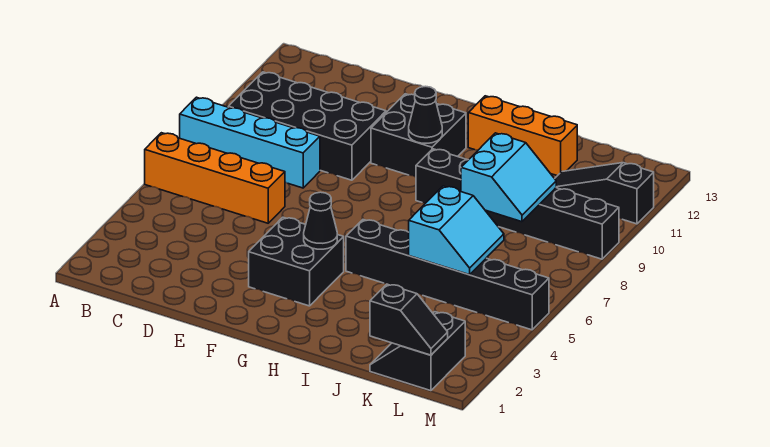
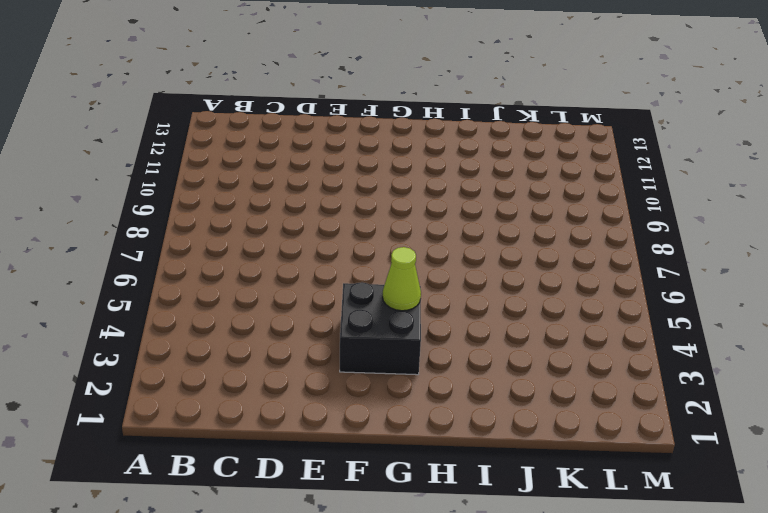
lime 1x1 cone [383,247,421,311] -> black 1x1 cone [304,192,337,249]
none -> orange 1x4 brick [145,133,285,223]
none -> cyan 1x4 brick [180,97,320,188]
none -> black 2x4 brick [228,72,386,180]

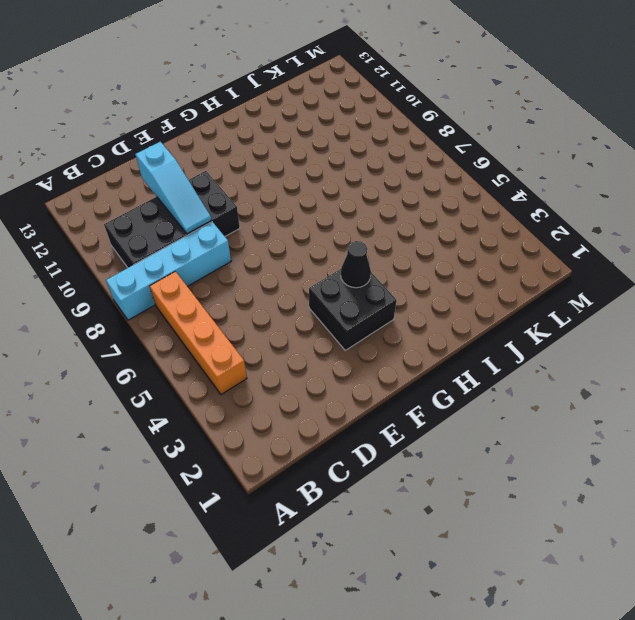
orange 1x4 brick [150,271,247,395] -> orange 1x4 brick turned to [145,133,285,223]
cyan 1x3 slope [136,142,211,234] -> none
none -> black 2x2 brick [371,94,466,177]
none -> black 1x6 brick [346,219,549,330]
none -> black 1x6 brick [416,149,619,259]

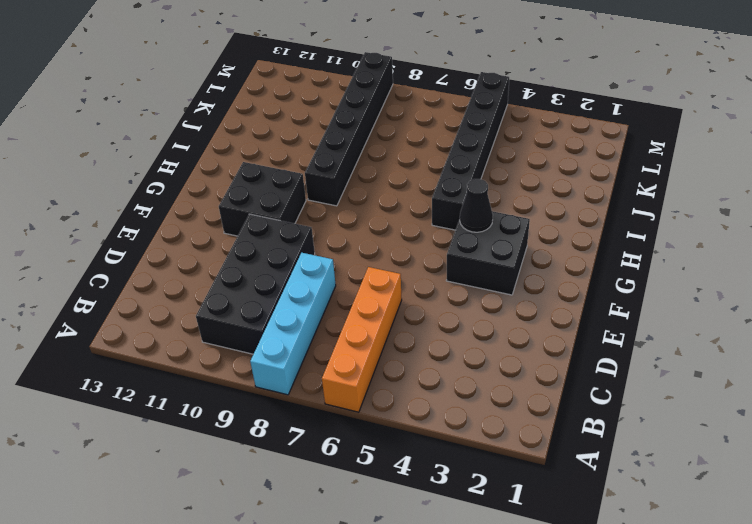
none -> orange 1x3 brick [468,96,577,176]
none -> black 2x2 slope [370,312,465,391]
none -> black 1x3 slope [555,163,654,224]

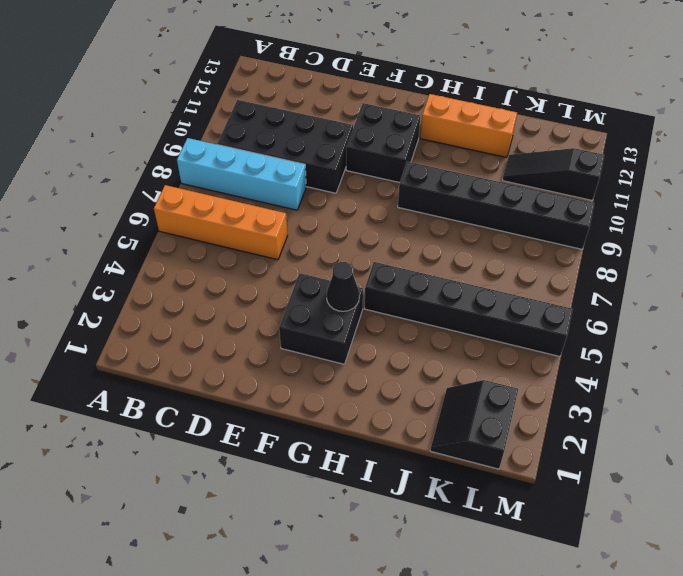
none -> black 1x1 cone [409,86,442,143]
none -> cyan 2x2 slope [409,186,504,275]
none -> cyan 2x2 slope [461,133,556,222]

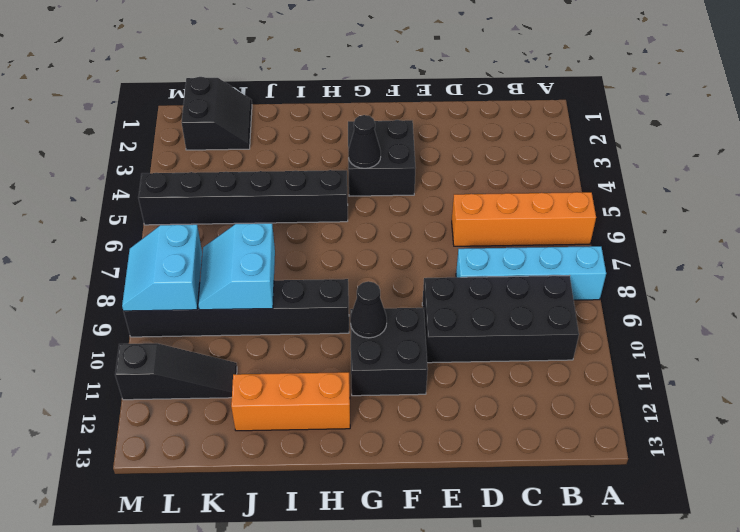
cyan 2x2 slope [122,224,202,311] -> cyan 2x2 slope moved to [409,186,504,275]
none -> black 1x2 slope [370,284,448,355]

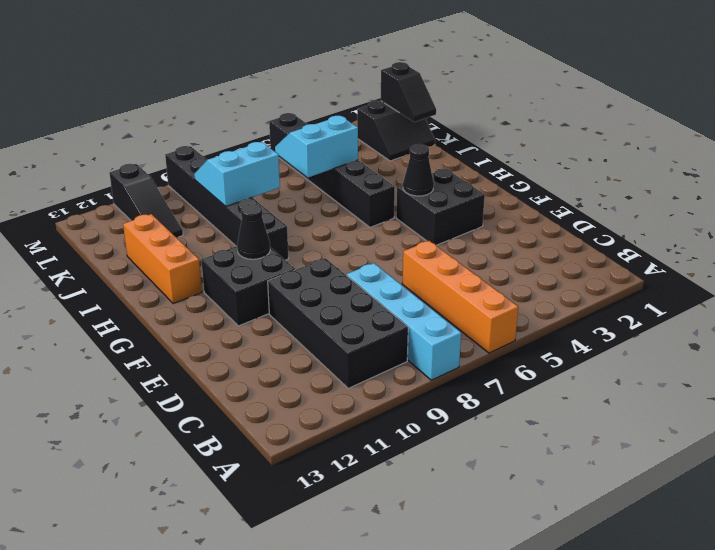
black 1x2 slope [381,62,436,122] -> black 1x2 slope turned to [370,284,448,355]

